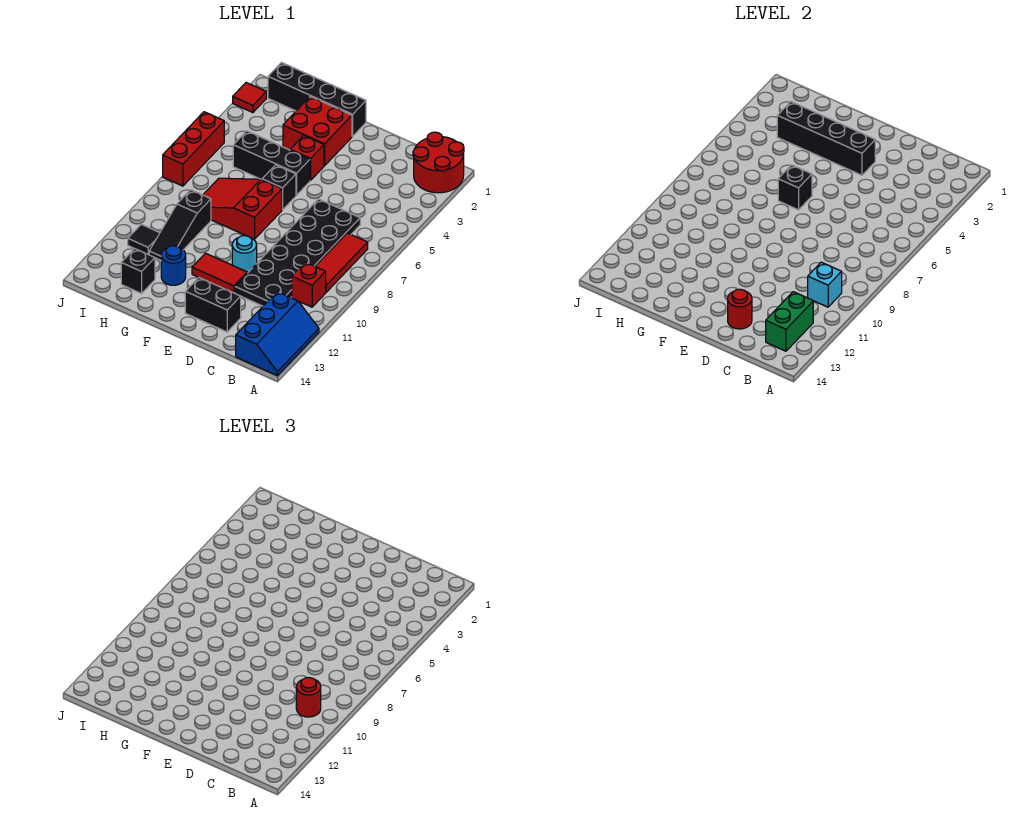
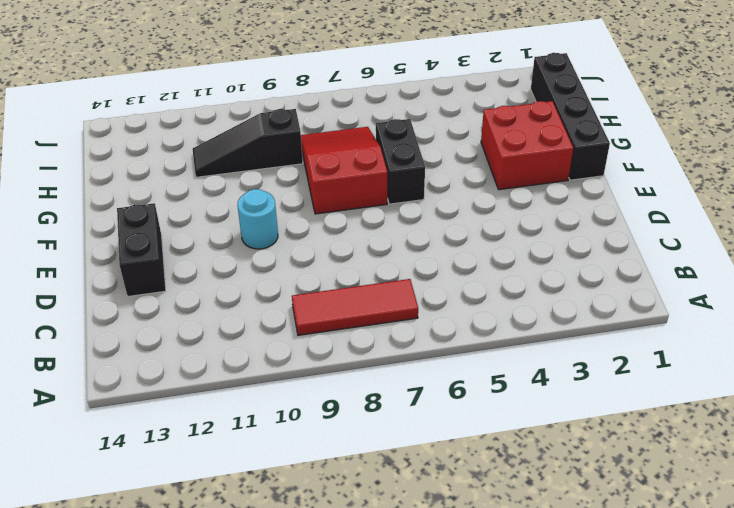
black 1x2 brick [376,119,425,204] -> black 1x1 brick [262,165,296,210]
none -> red 2x2 round brick [413,132,464,193]
none -> blue 2x3 slope [236,292,319,375]
none -> red 1x1 brick [292,262,326,307]

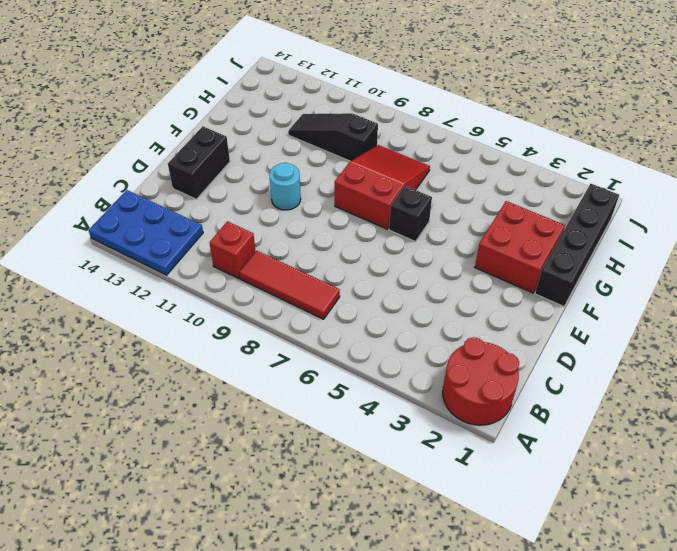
blue 2x3 plate [89,190,203,275] -> blue 2x3 slope [236,292,319,375]
none -> black 2x6 plate [235,199,360,306]
none -> red 1x2 tile [192,253,247,293]
none -> red 1x1 brick [290,135,324,180]

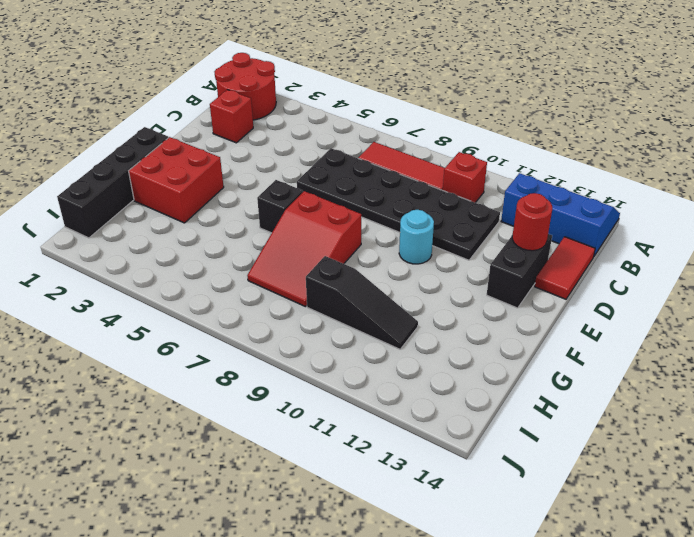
red 1x1 brick [210,90,253,143] -> red 1x1 brick moved to [290,135,324,180]
red 1x2 tile [535,237,595,299] -> red 1x2 tile moved to [192,253,247,293]
none -> black 1x3 brick [233,131,310,195]
none -> blue 1x1 round brick [161,246,186,285]
none -> black 1x1 brick [121,249,155,294]

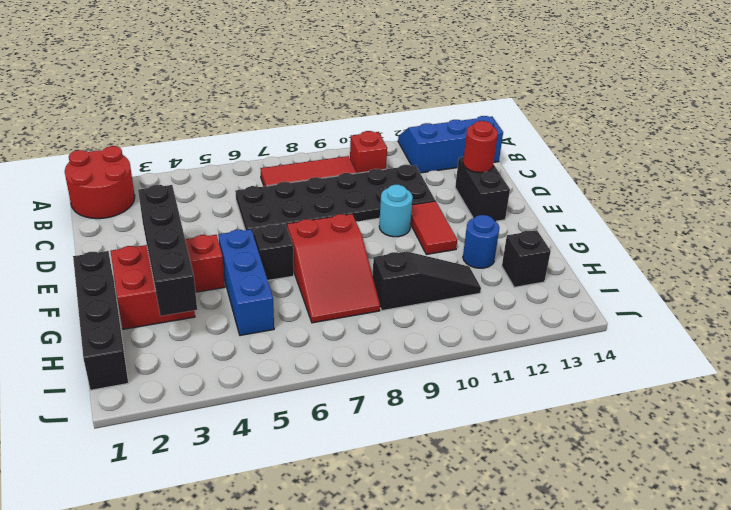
blue 1x3 brick [218,229,274,336] -> black 1x3 brick [233,131,310,195]
none -> black 1x1 tile [128,224,160,254]
none -> red 1x1 tile [233,83,266,113]
none -> red 1x3 brick [163,112,224,186]

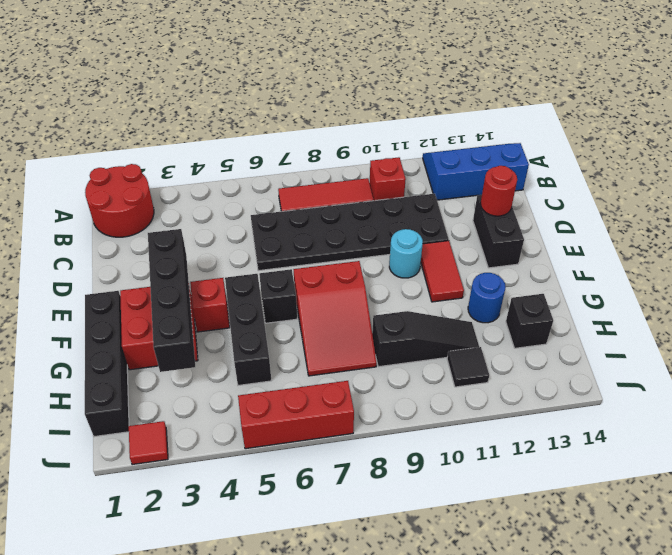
none -> cyan 1x1 brick [808,262,842,307]
none -> green 1x2 brick [766,292,813,351]
none -> black 1x1 brick [778,165,812,210]

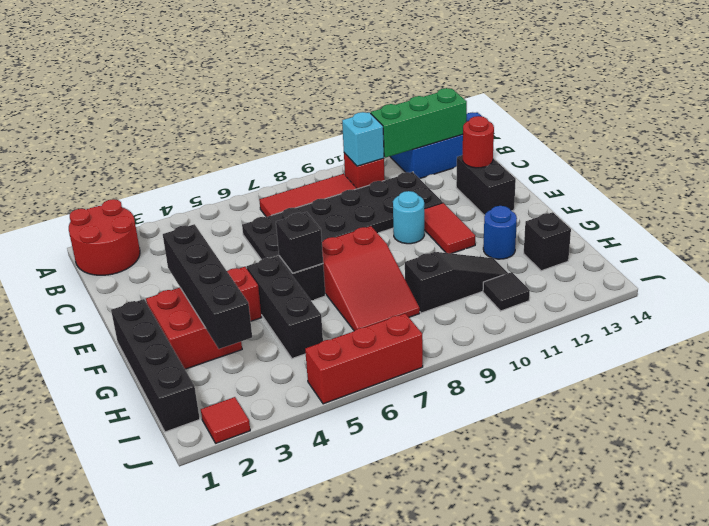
green 1x3 brick [371,88,467,158] -> green 1x2 brick [766,292,813,351]
none -> red 1x1 round brick [296,678,321,717]

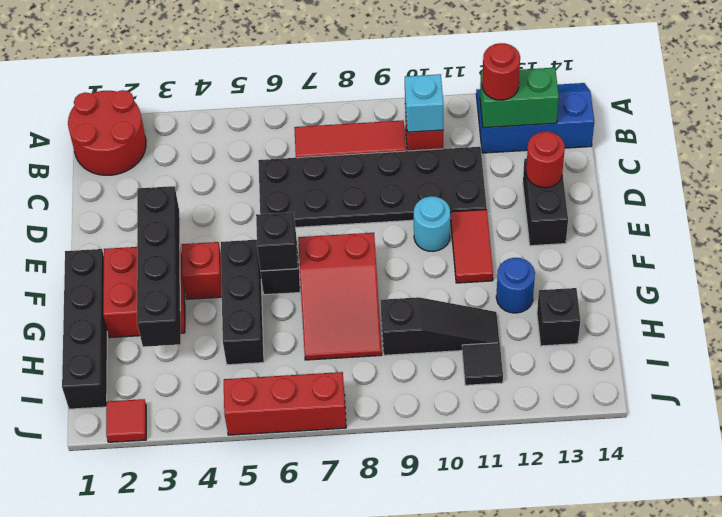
red 1x1 round brick [482,43,520,100] -> red 1x1 round brick moved to [296,678,321,717]

